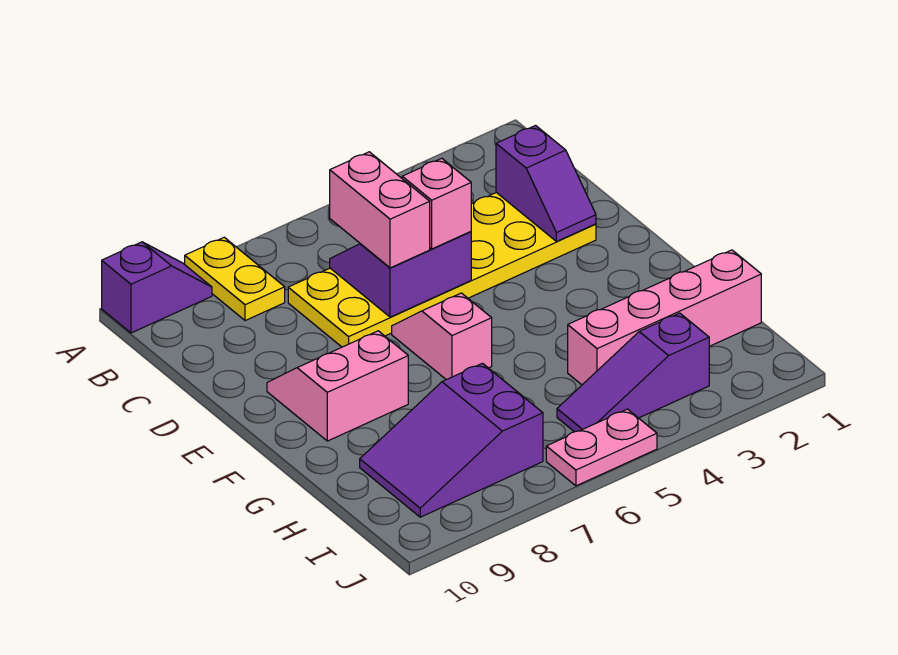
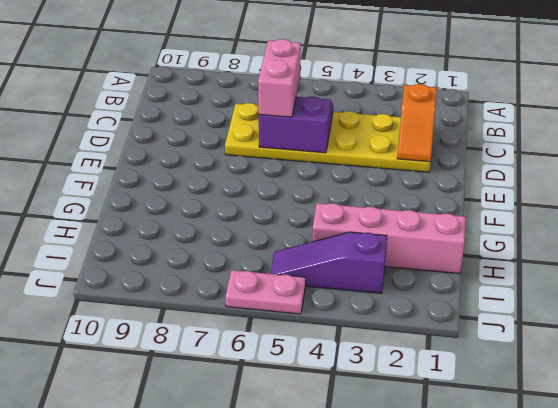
orange 1x2 slope [397,84,437,162] -> purple 1x2 slope [496,126,596,242]
none -> yellow 1x2 plate [185,237,285,321]
none -> purple 1x2 slope [102,242,212,333]
none -> pink 1x2 slope [392,293,492,380]

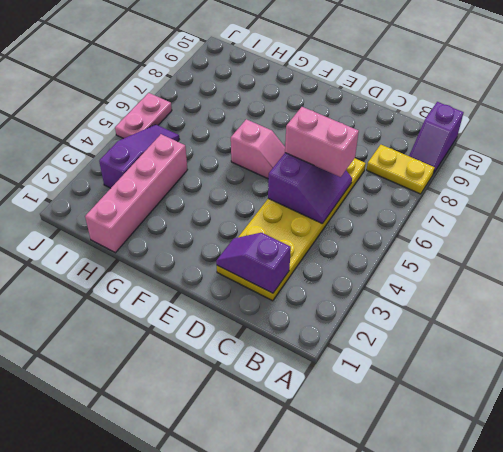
none -> pink 2x2 slope [267,331,408,441]
none -> purple 2x3 slope [360,363,543,517]
none -> pink 1x1 brick [402,158,471,249]

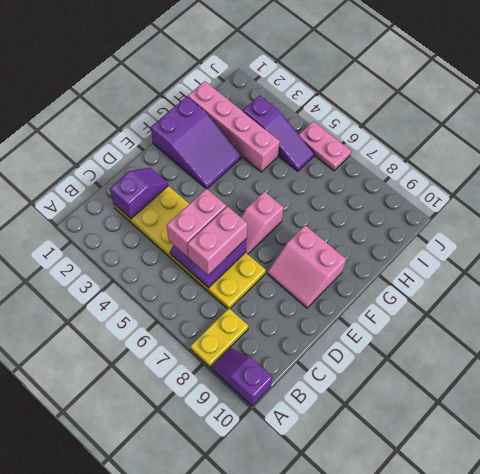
pink 1x2 brick [167,189,226,256] -> pink 1x1 brick [402,158,471,249]
purple 2x3 slope [151,97,242,189] -> purple 2x3 slope moved to [360,363,543,517]

